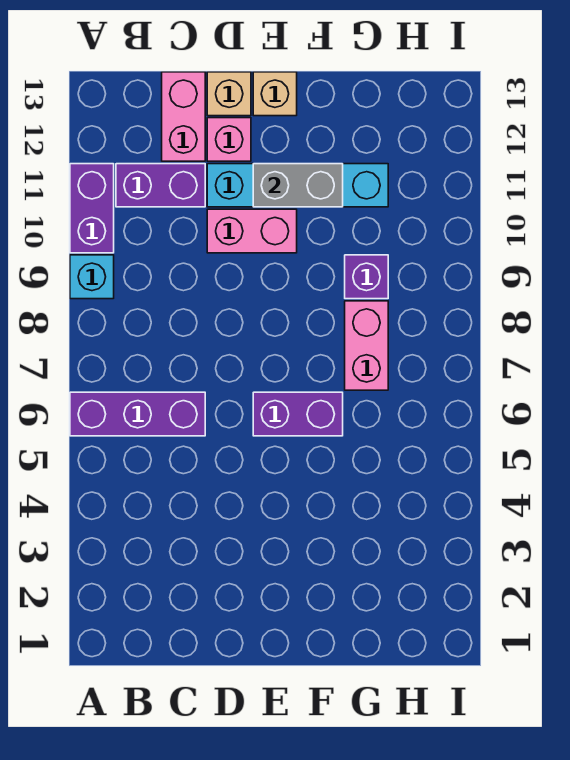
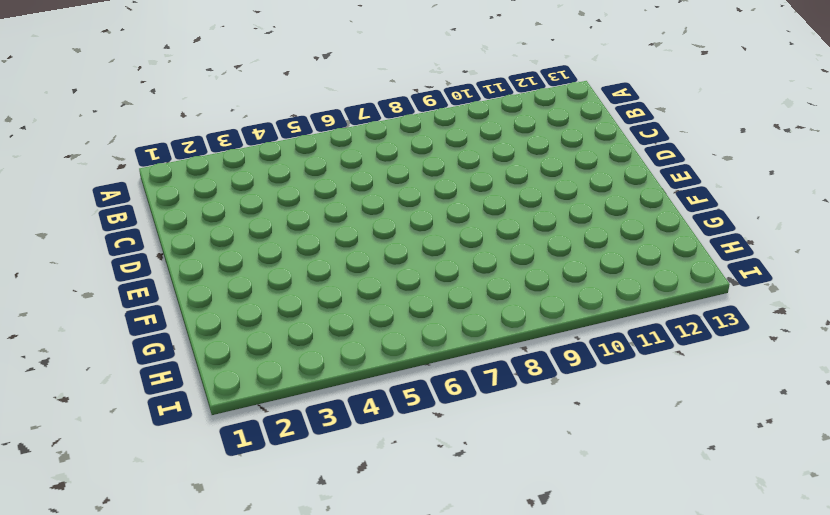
none -> purple 1x3 brick [70,392,205,436]
none -> cyan 1x1 brick [70,255,114,299]
none -> purple 1x2 brick [70,164,114,253]

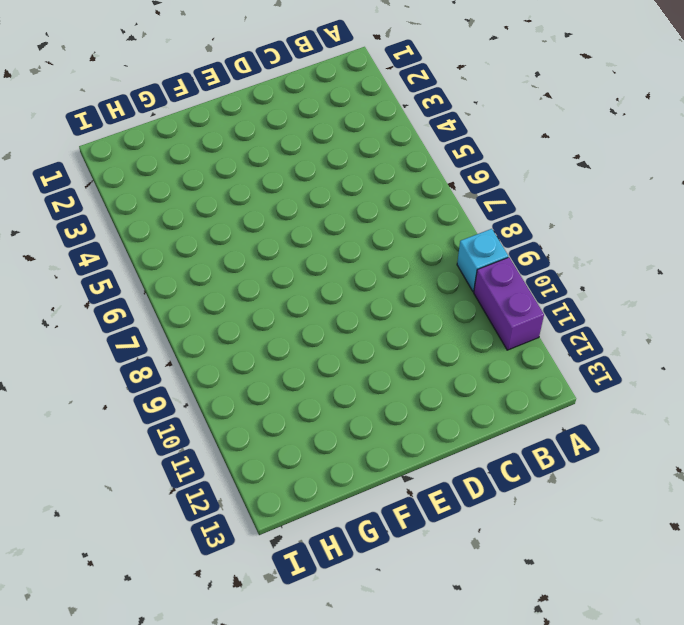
none -> purple 1x3 brick [70,392,205,436]
none -> purple 1x2 brick [116,164,205,207]
none -> pink 1x2 brick [162,72,205,161]

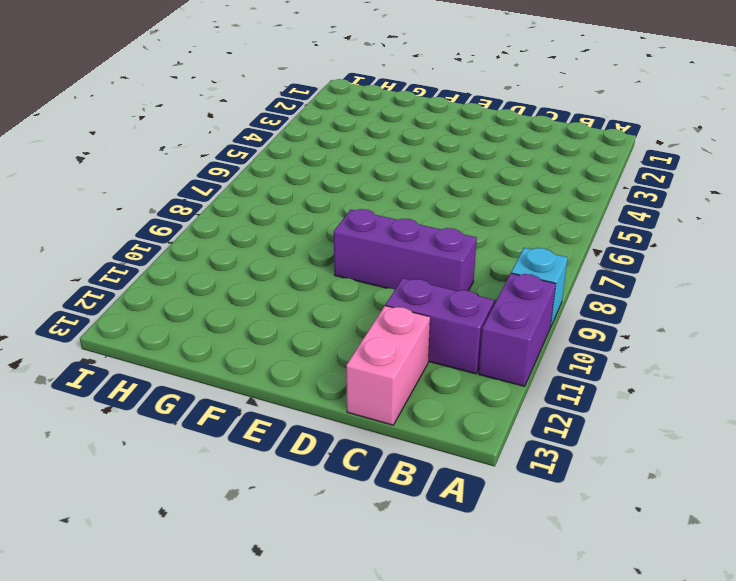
purple 1x3 brick [334,209,477,291] -> purple 1x3 brick moved to [70,392,205,436]
none -> pink 1x2 brick [207,209,297,253]
none -> cyan 1x4 brick [207,164,388,207]
none -> pink 1x1 brick [207,118,251,161]

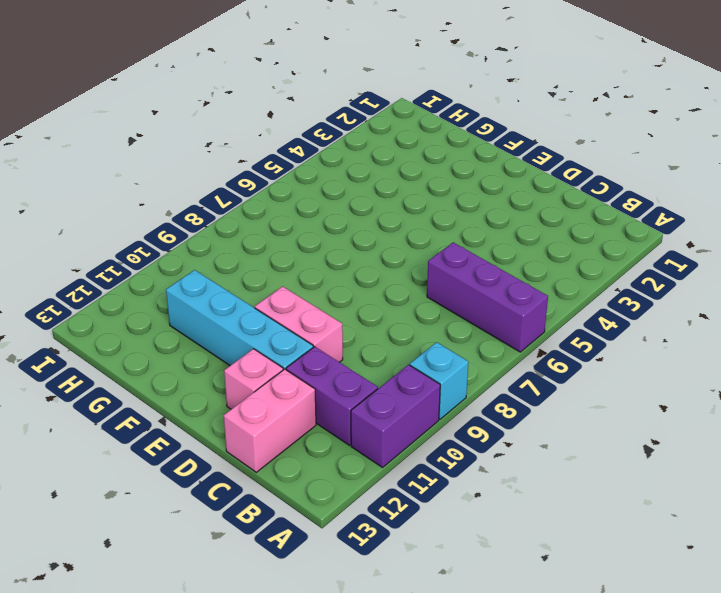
none -> tan 1x1 brick [207,72,251,116]
none -> purple 1x2 brick [253,392,343,436]
none -> tan 1x1 brick [253,72,297,116]

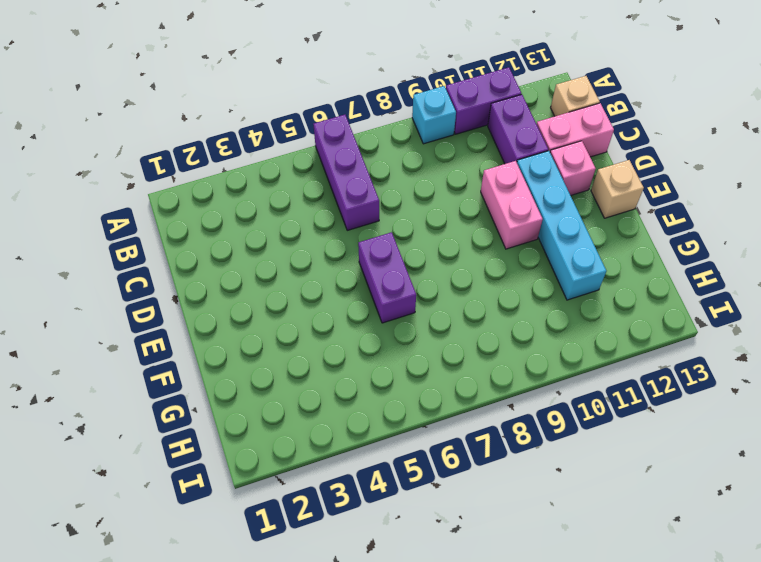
tan 1x1 brick [551,76,600,116] -> tan 1x1 brick moved to [207,72,251,116]
none -> pink 1x2 brick [345,301,388,390]
none -> purple 1x1 brick [345,255,388,299]
none -> grey 1x2 brick [253,164,343,207]

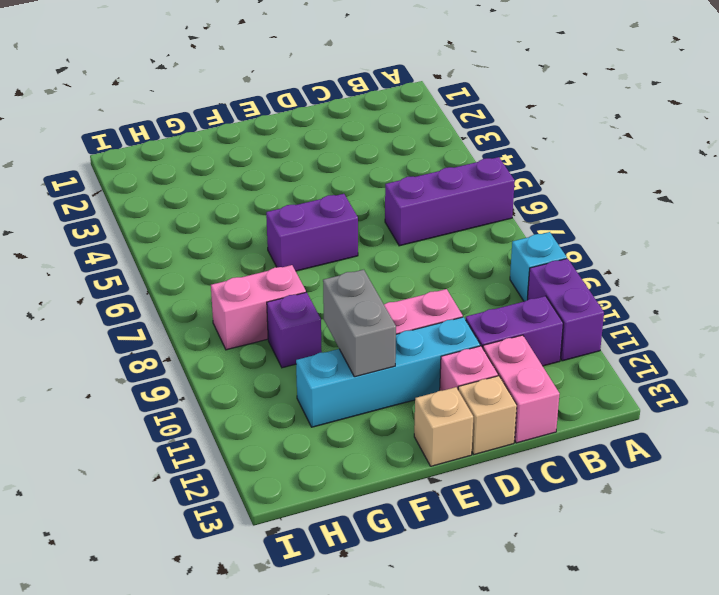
grey 1x2 brick [323,270,396,377] -> grey 1x2 brick turned to [253,164,343,207]
pink 1x2 brick [211,265,306,350] -> pink 1x2 brick turned to [345,301,388,390]

